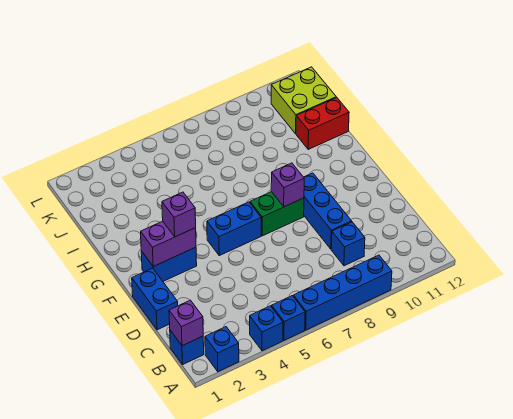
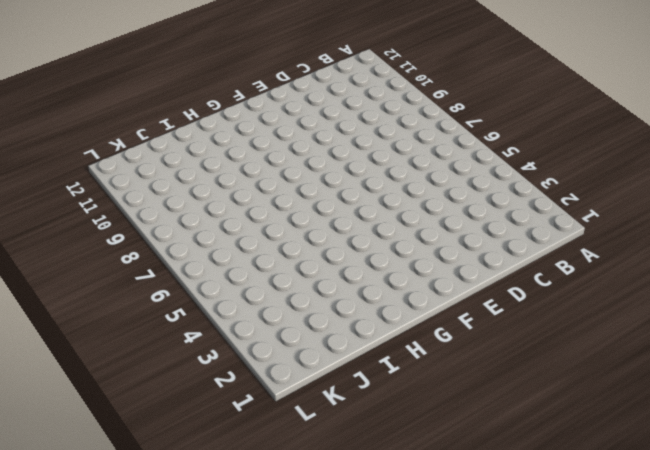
none -> blue 1x1 brick [205,327,239,372]
none -> blue 1x1 brick [250,306,283,351]
none -> blue 1x1 brick [272,296,305,340]

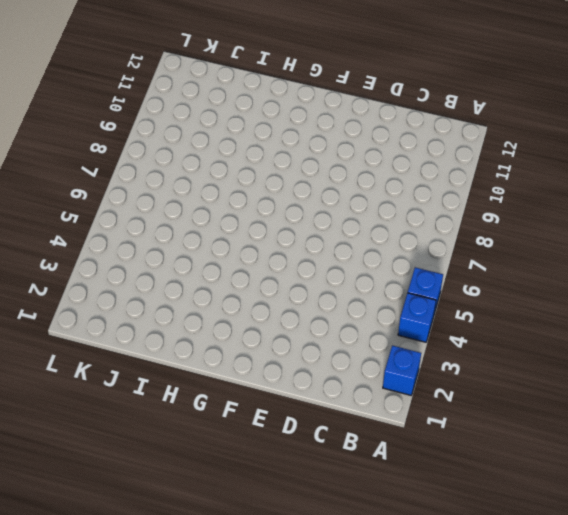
none -> blue 1x4 brick [293,255,392,330]
none -> blue 1x1 brick [170,330,204,364]
none -> blue 1x1 brick [331,222,365,266]

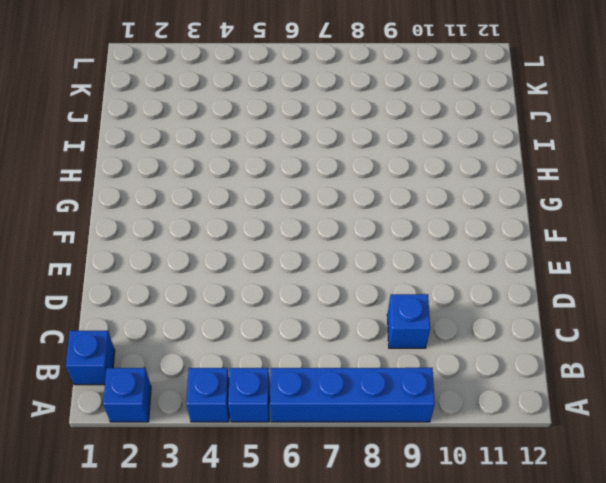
none -> blue 1x2 brick [132,268,178,330]
none -> blue 1x3 brick [304,173,352,249]
none -> blue 1x2 brick [141,247,197,281]

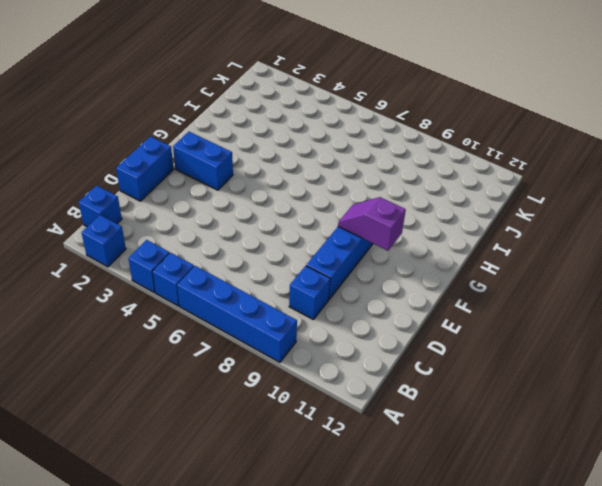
purple 1x2 slope [338,197,406,251] -> none
none -> blue 1x2 brick [207,202,261,256]
none -> green 1x2 brick [250,192,304,236]
none -> red 1x2 brick [296,98,349,149]

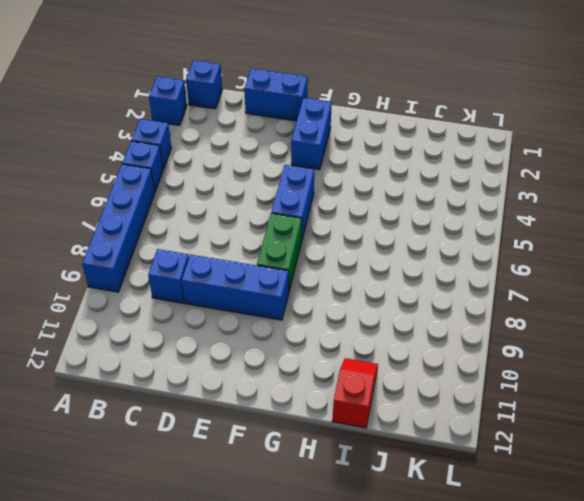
red 1x2 slope [332,358,378,428] -> red 1x2 brick [296,98,349,149]
none -> lime 2x2 brick [271,67,336,134]
none -> purple 1x1 brick [169,300,203,346]
none -> purple 1x2 brick [141,221,196,266]

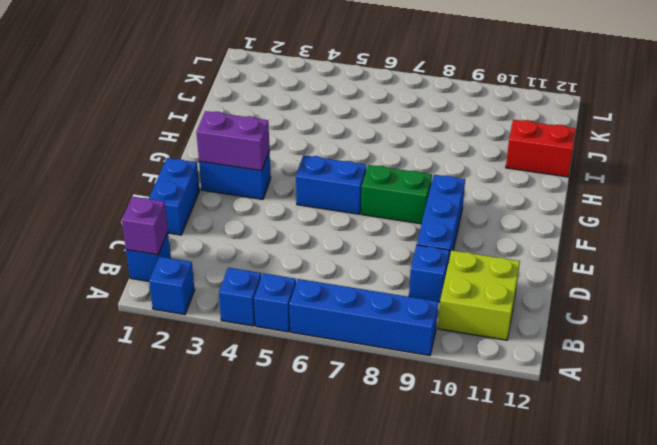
lime 2x2 brick [438,250,520,340] -> lime 2x2 brick moved to [271,67,336,134]
none -> purple 1x1 brick [271,163,304,207]
none -> purple 1x1 brick [162,192,196,237]

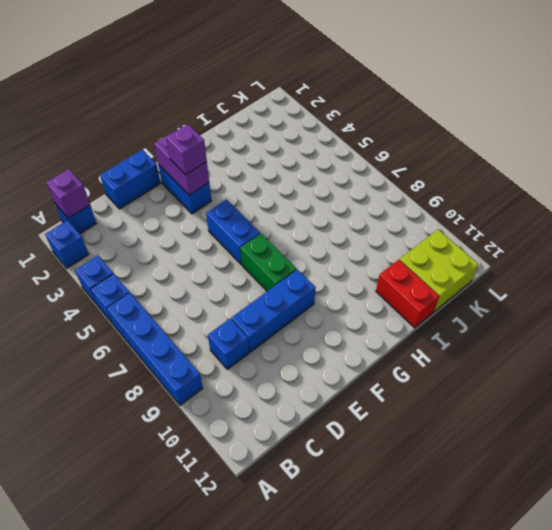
none -> purple 1x1 brick [271,163,304,207]

